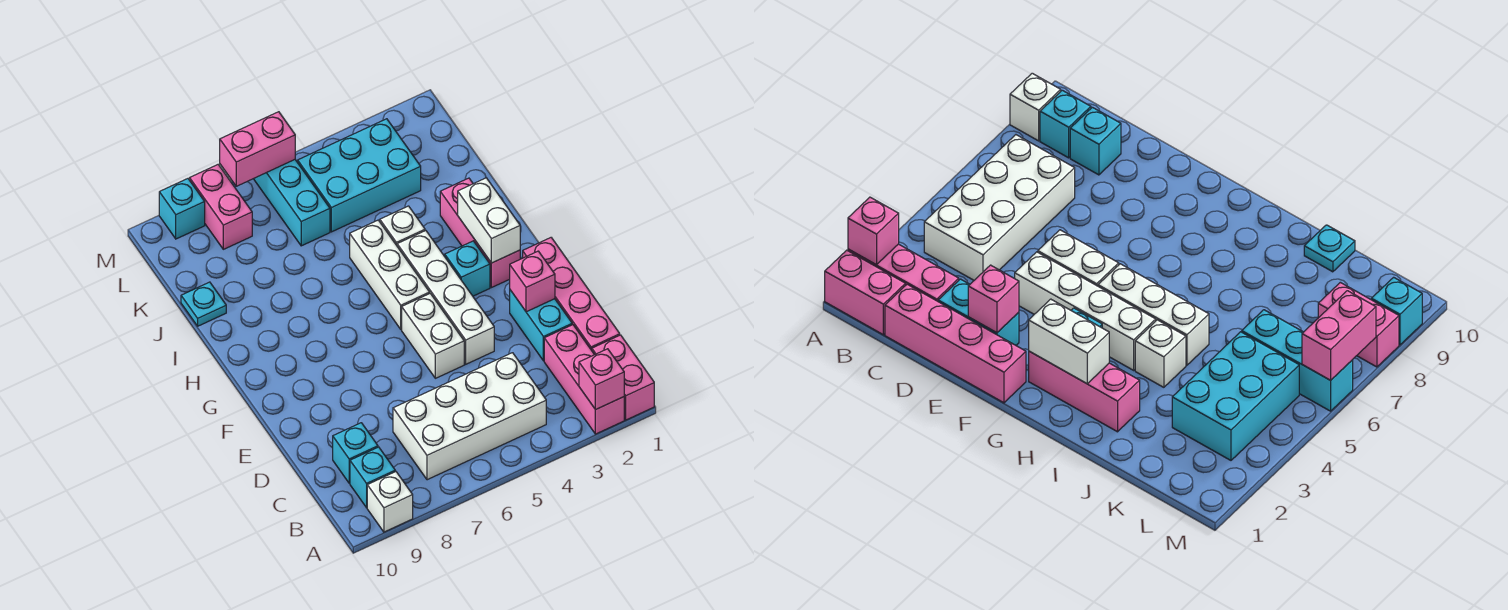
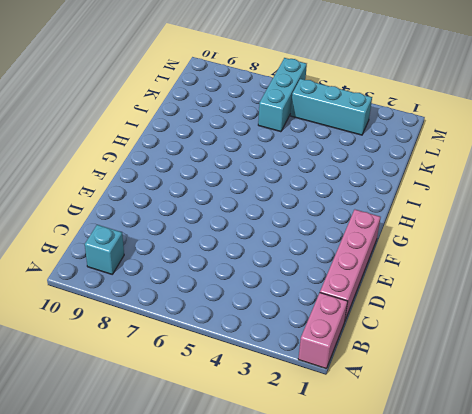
cyan 1x3 brick [291,79,372,135] -> cyan 2x3 brick [298,119,421,232]
none -> pink 1x3 brick [544,325,624,434]
none -> white 1x1 brick [367,471,413,532]
none -> white 2x4 brick [393,353,546,480]

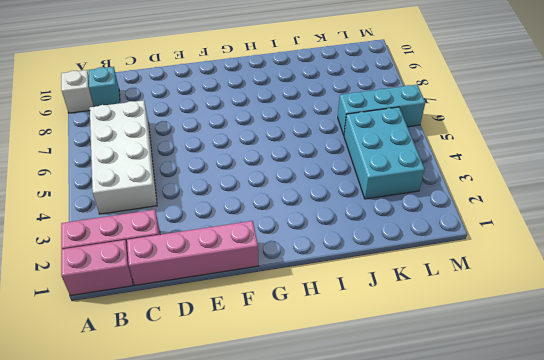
none -> cyan 1x1 brick [333,423,378,483]
none -> cyan 1x2 brick [510,290,572,361]
none -> white 1x4 brick [397,231,494,364]

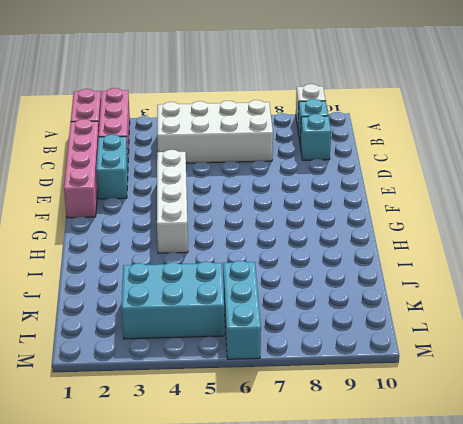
none -> white 1x2 brick [402,294,464,378]
none -> pink 1x3 brick [440,178,520,288]
none -> cyan 1x1 brick [445,241,490,296]

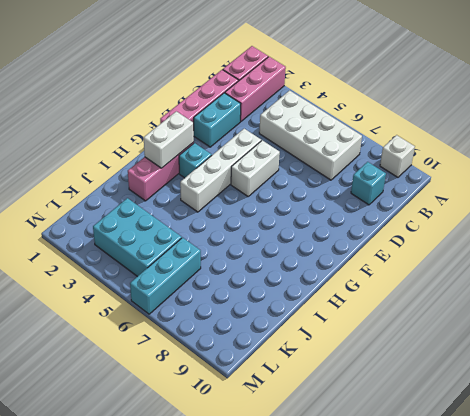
none -> cyan 1x1 brick [350,447,395,508]
none -> white 1x3 brick [350,220,430,329]
none -> white 1x1 brick [380,206,425,245]

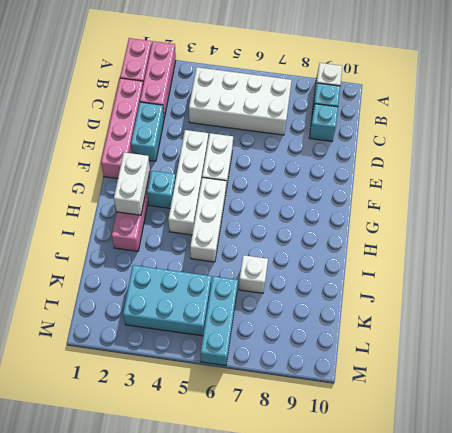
white 1x1 brick [239,255,268,293] -> white 1x1 brick moved to [380,206,425,245]
none -> cyan 1x1 plate [181,282,226,326]
none -> pink 1x2 brick [190,165,252,249]
none -> cyan 1x1 brick [159,179,205,239]

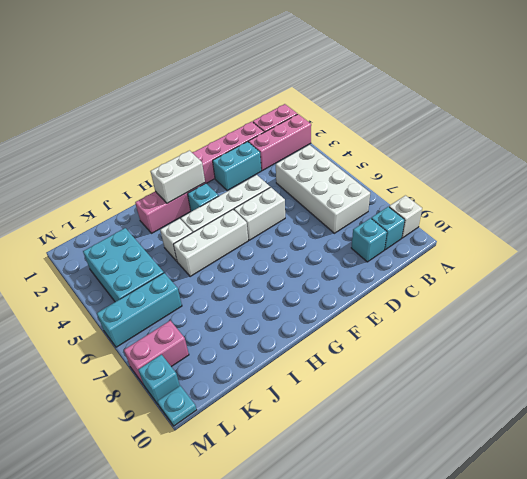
cyan 1x1 plate [157,386,197,426] -> cyan 1x1 plate moved to [181,282,226,326]
none -> pink 1x1 brick [579,349,624,410]
none -> pink 1x1 brick [510,251,555,312]
none -> pink 1x2 brick [220,112,295,186]

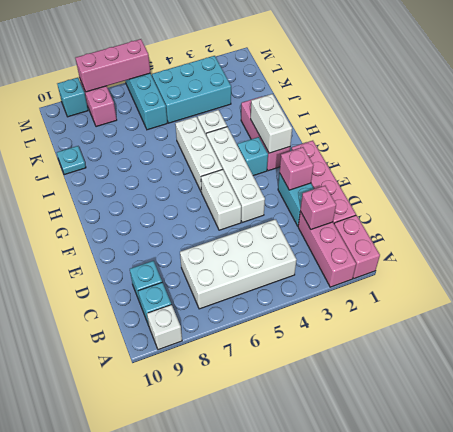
pink 1x1 brick [300,186,336,229] -> pink 1x1 brick moved to [579,349,624,410]
pink 1x3 brick [76,39,150,92] -> pink 1x2 brick [220,112,295,186]

